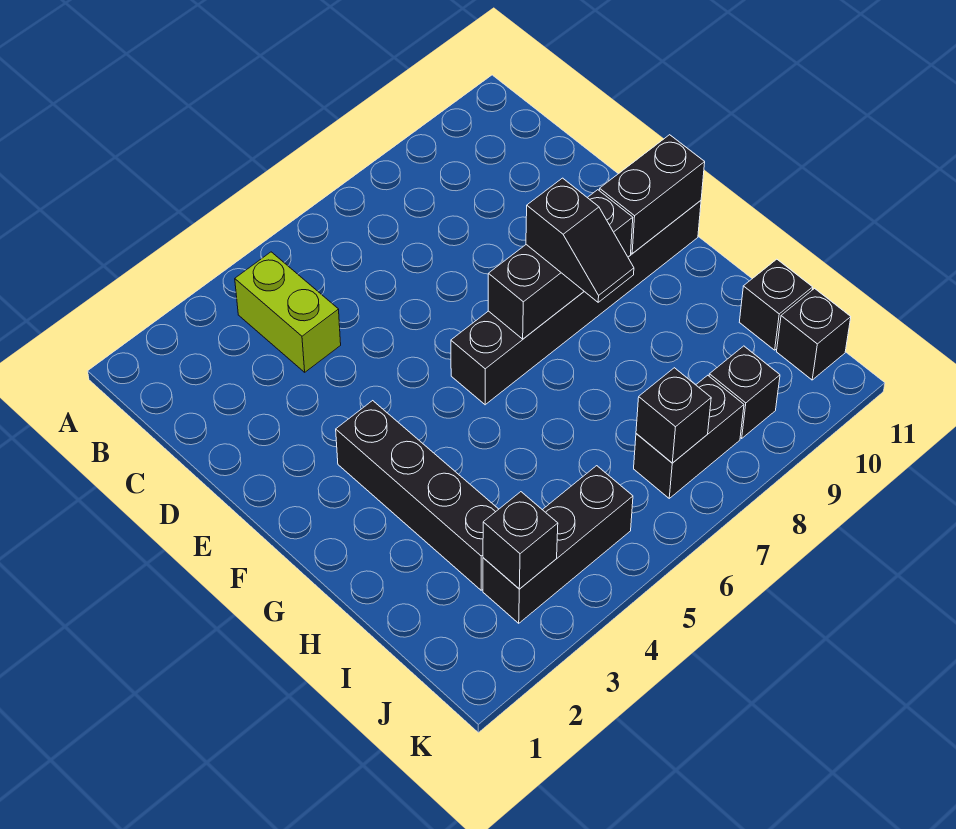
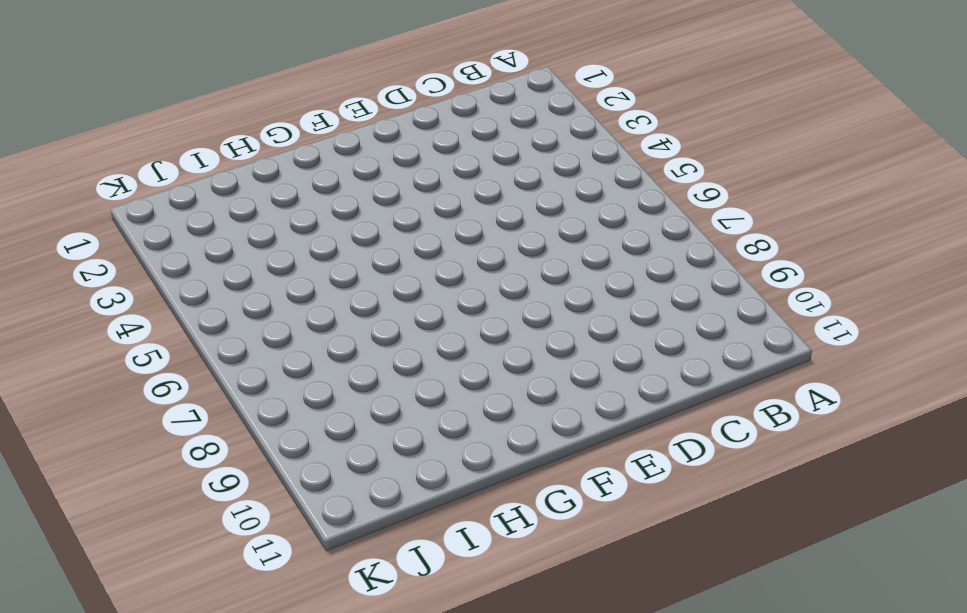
none -> lime 1x2 brick [235,252,341,372]
none -> black 1x4 brick [336,401,499,590]
none -> black 1x6 brick [451,200,701,405]

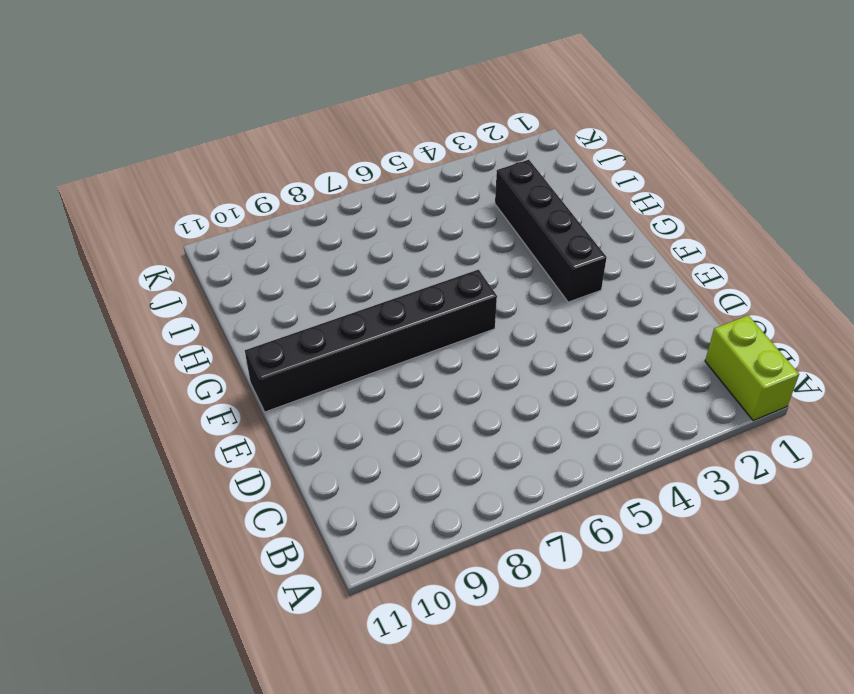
lime 1x2 brick [705,315,799,421] -> lime 1x2 brick moved to [235,252,341,372]
none -> black 1x1 brick [739,259,813,350]
none -> black 1x3 brick [483,466,633,623]
none -> black 1x2 brick [634,375,744,498]

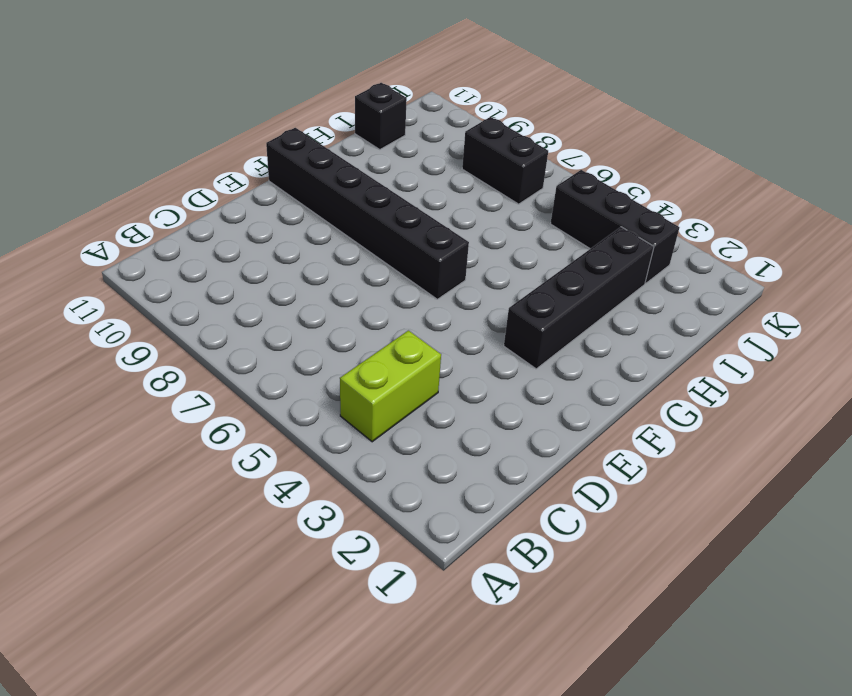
none -> black 1x1 brick [709,346,780,438]
none -> black 1x1 brick [777,289,851,380]
none -> black 1x3 brick [488,190,633,339]

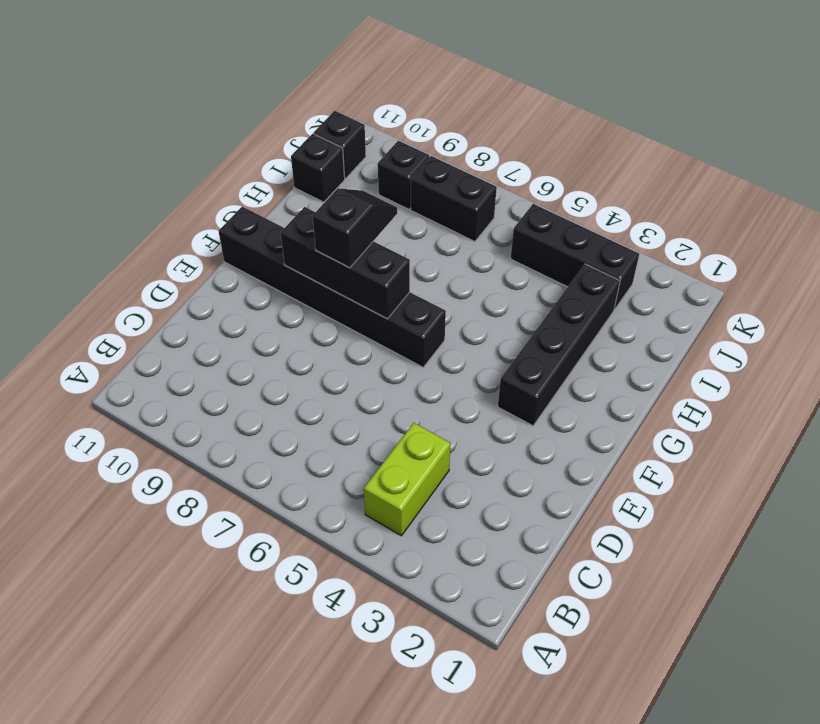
none -> black 1x2 brick [599,135,705,254]
none -> black 1x1 brick [483,492,558,589]
none -> black 1x1 brick [636,368,711,463]

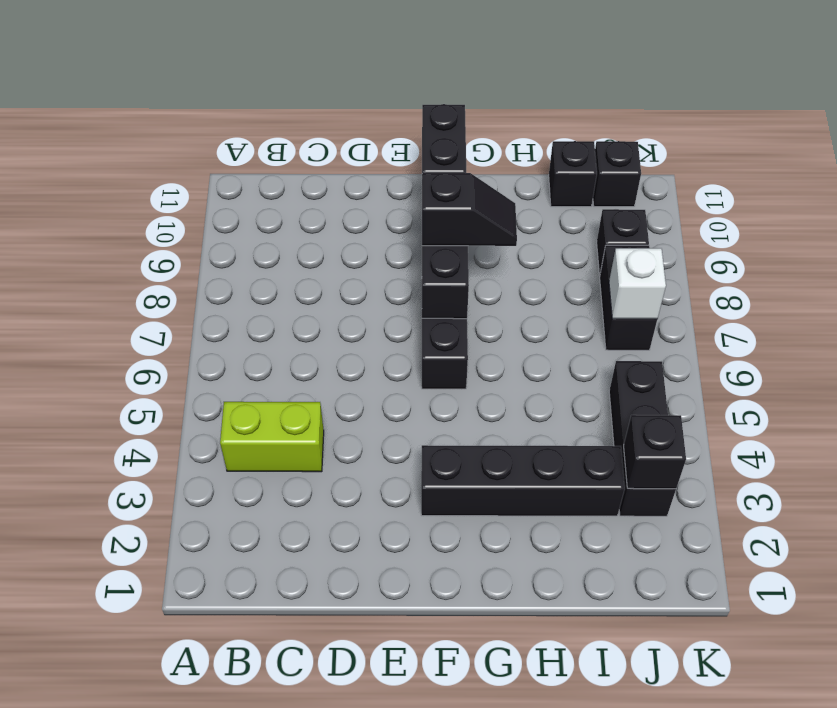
white 1x1 brick [609,248,666,319] -> black 1x1 brick [636,368,711,463]

